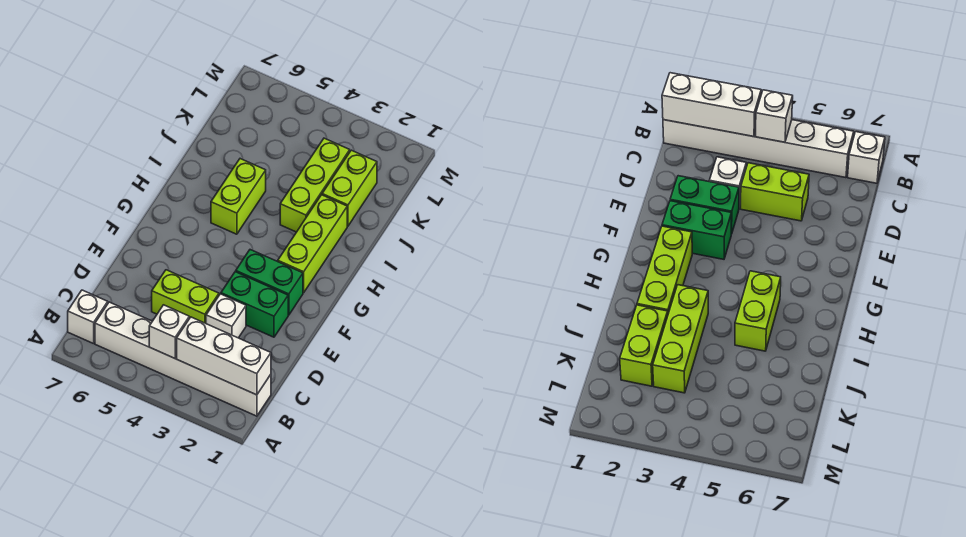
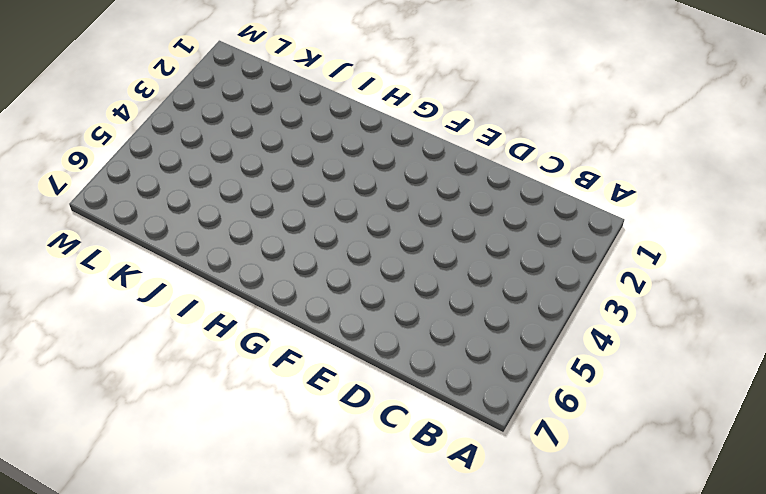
none -> white 1x6 brick [95,302,271,416]
none -> white 1x1 brick [68,290,108,344]
none -> white 1x1 brick [206,294,246,338]

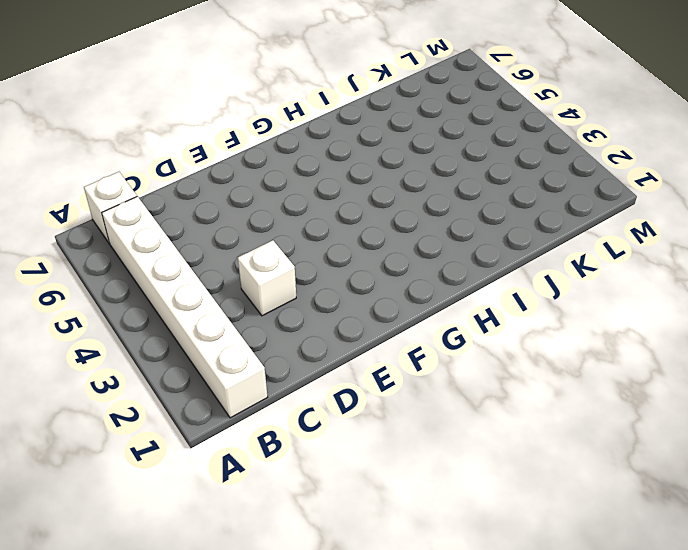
none -> lime 1x2 brick [152,270,219,323]
none -> green 1x2 brick [221,272,288,337]
none -> green 1x2 brick [236,250,303,315]

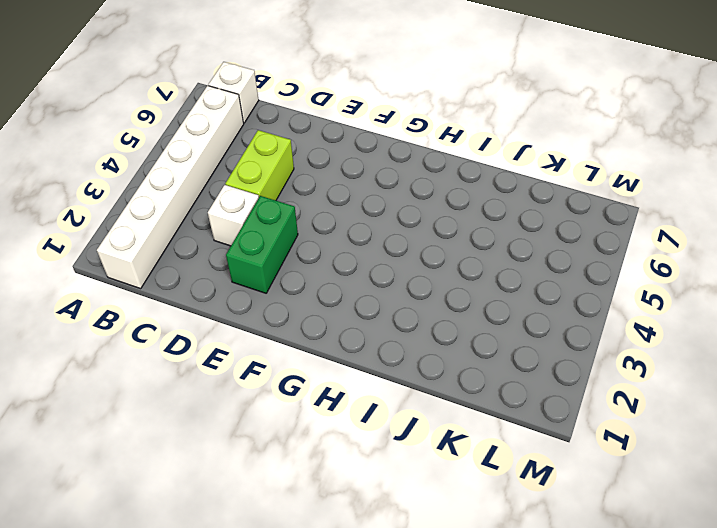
none -> green 1x2 brick [236,250,303,315]
none -> lime 1x3 brick [278,195,347,293]
none -> lime 1x2 brick [211,159,266,234]

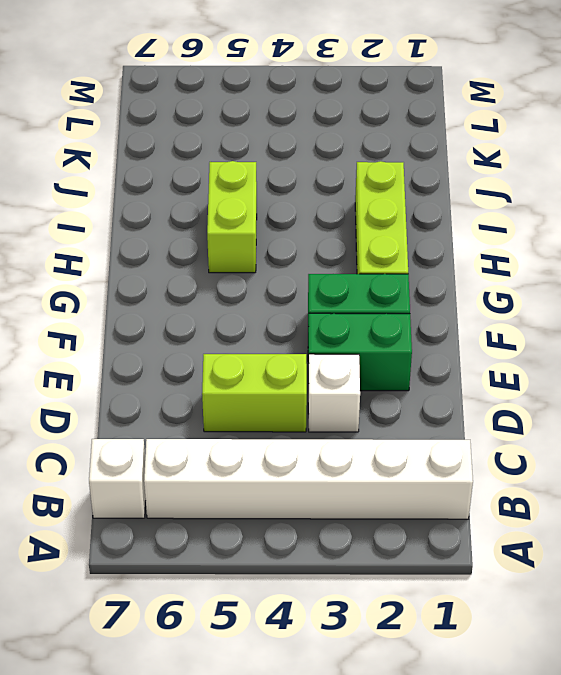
none -> lime 1x3 brick [280,138,350,232]
none -> lime 1x2 brick [322,150,377,226]
none -> white 1x3 brick [177,317,271,395]

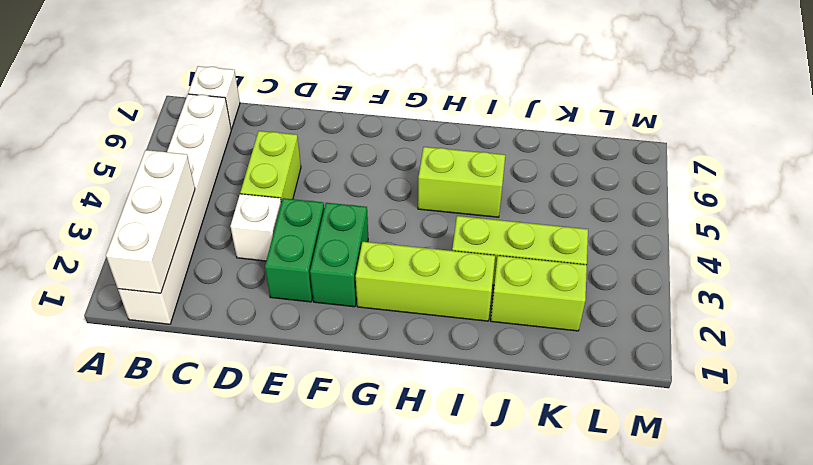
none -> white 1x1 brick [149,305,189,358]

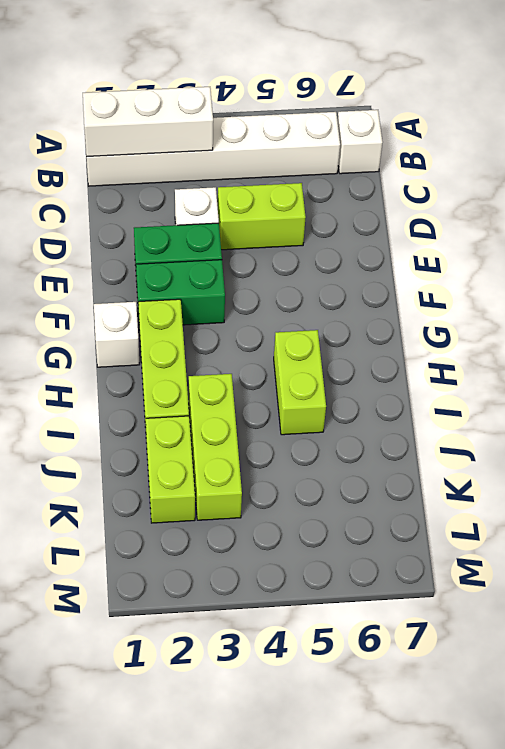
white 1x1 brick [94,302,139,367] -> white 1x1 brick moved to [149,305,189,358]

